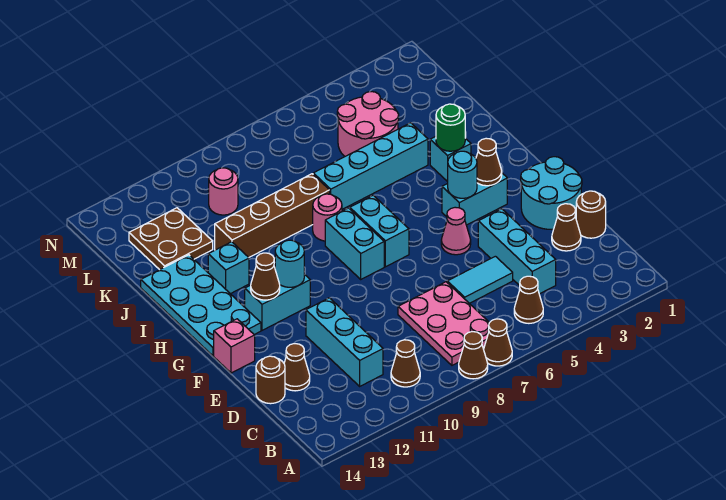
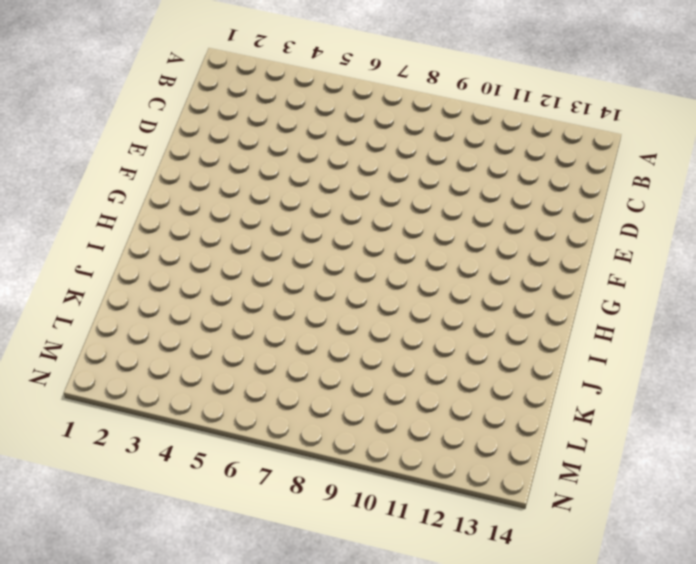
none -> brown 1x1 cone [484,319,512,366]
none -> brown 1x1 cone [459,332,488,379]
none -> brown 1x1 cone [514,276,543,323]
none -> pink 2x3 plate [398,282,489,365]

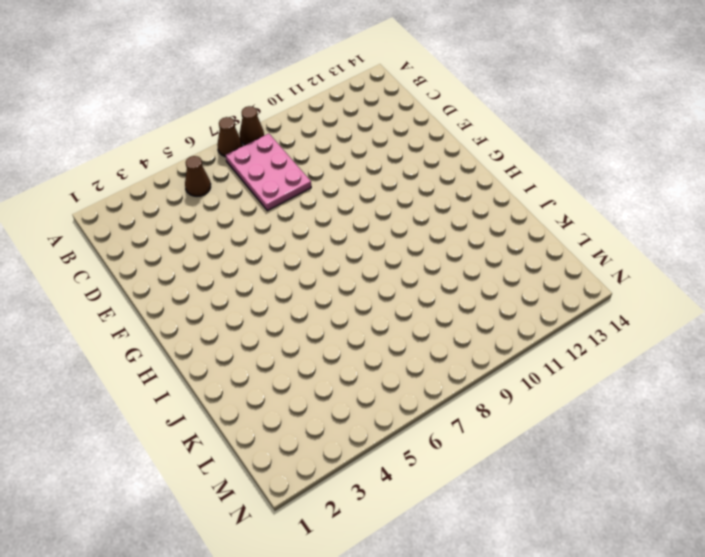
none -> brown 1x1 cone [391,340,420,387]
none -> cyan 1x3 brick [478,209,556,294]
none -> cyan 1x3 brick [306,298,383,386]
none -> brown 1x1 round brick [576,191,606,238]

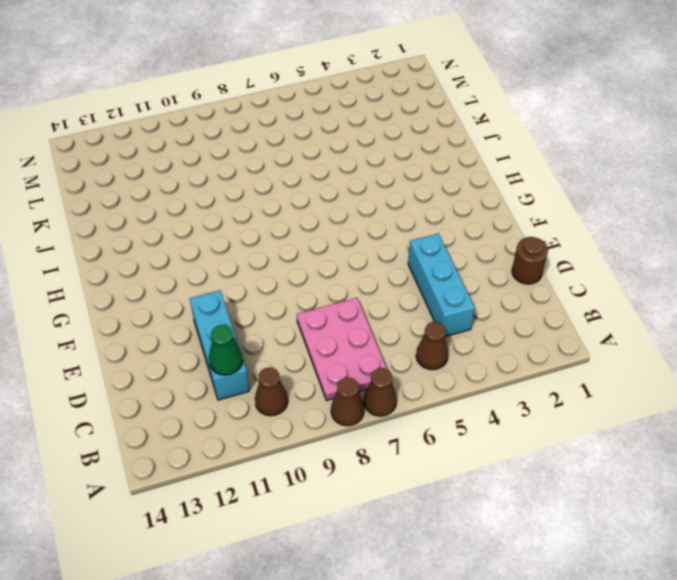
green 1x1 cone [209,325,243,375] -> none
none -> brown 1x1 cone [552,204,581,251]
none -> cyan 1x2 tile [447,256,513,303]
none -> brown 1x1 cone [284,344,310,391]
none -> brown 1x1 round brick [256,356,285,404]

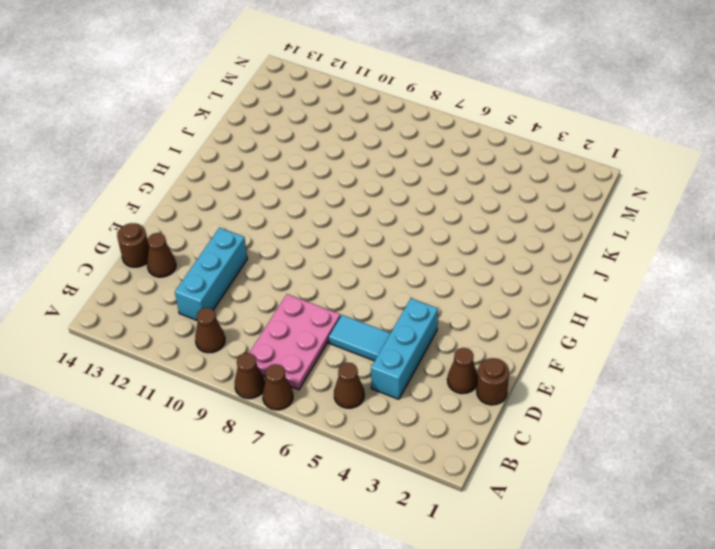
none -> cyan 2x2 round brick [521,157,582,229]
none -> pink 1x1 cone [441,207,471,255]
none -> pink 1x1 brick [214,319,255,373]
none -> cyan 1x2 brick [442,173,507,225]

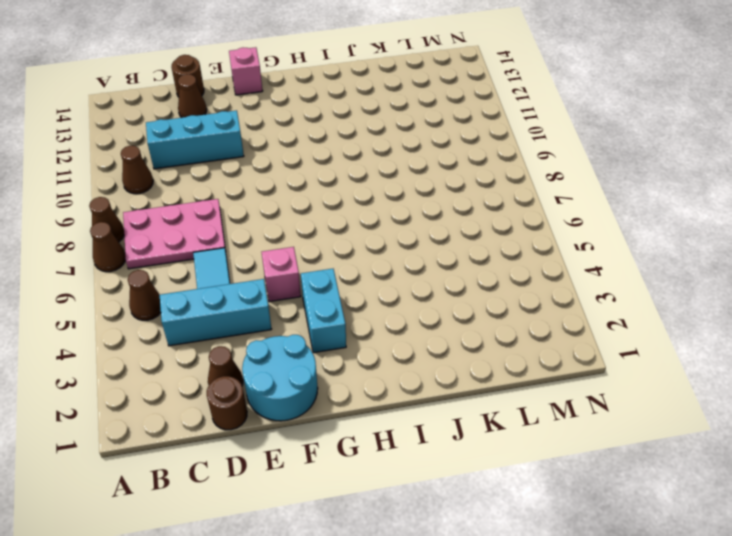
pink 1x1 brick [262,247,301,302] -> pink 1x1 cone [441,207,471,255]
none -> cyan 1x2 brick [350,195,409,267]
none -> cyan 1x2 brick [325,208,384,279]
none -> cyan 1x2 brick [245,274,310,330]
none -> cyan 2x4 plate [141,255,261,356]

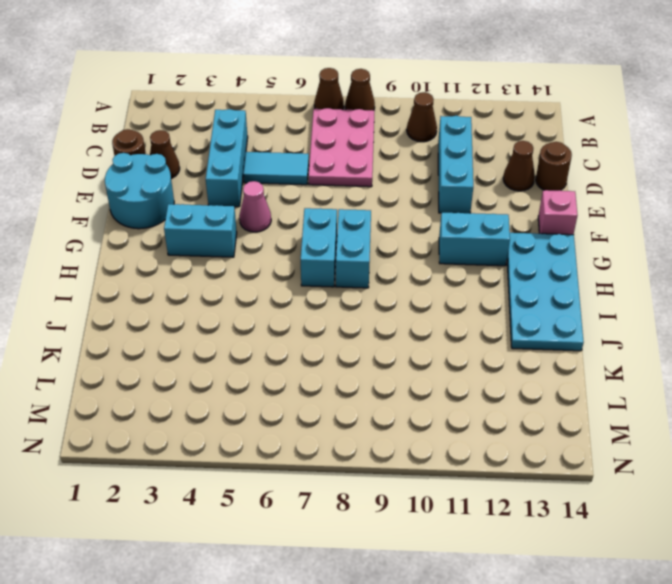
none -> brown 1x1 cone [514,276,543,323]
none -> cyan 1x1 brick [430,137,471,182]
none -> pink 1x1 round brick [313,194,342,241]
none -> cyan 1x1 brick [208,242,249,294]

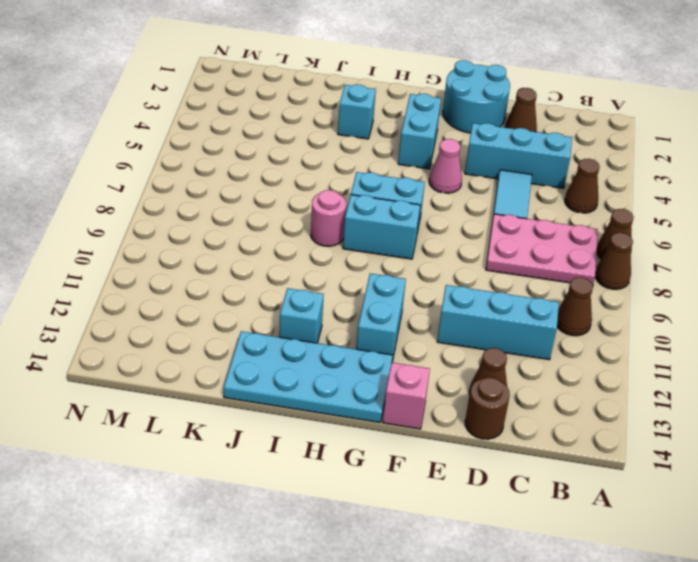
none -> brown 1x1 round brick [576,191,606,238]
none -> cyan 1x4 brick [313,123,428,209]
none -> brown 1x4 brick [215,174,330,257]
none -> pink 2x2 round brick [337,92,399,156]

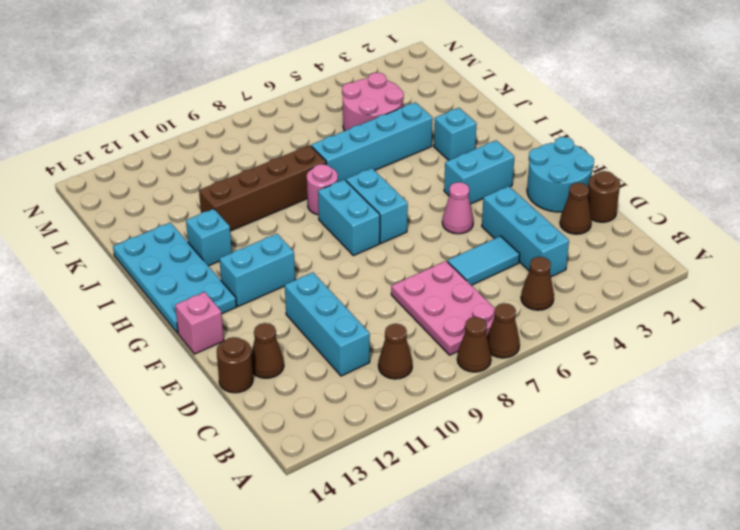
none -> brown 2x2 plate [129,208,213,270]
none -> pink 1x1 round brick [209,168,238,215]
none -> brown 1x1 cone [476,138,502,186]
none -> cyan 1x1 round brick [448,151,477,198]

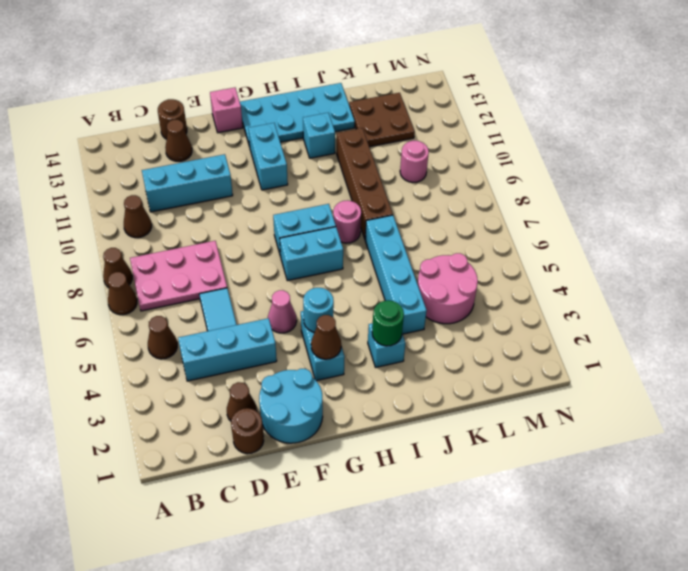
none -> cyan 1x1 round brick [275,240,304,287]
none -> brown 1x1 cone [251,253,280,300]

